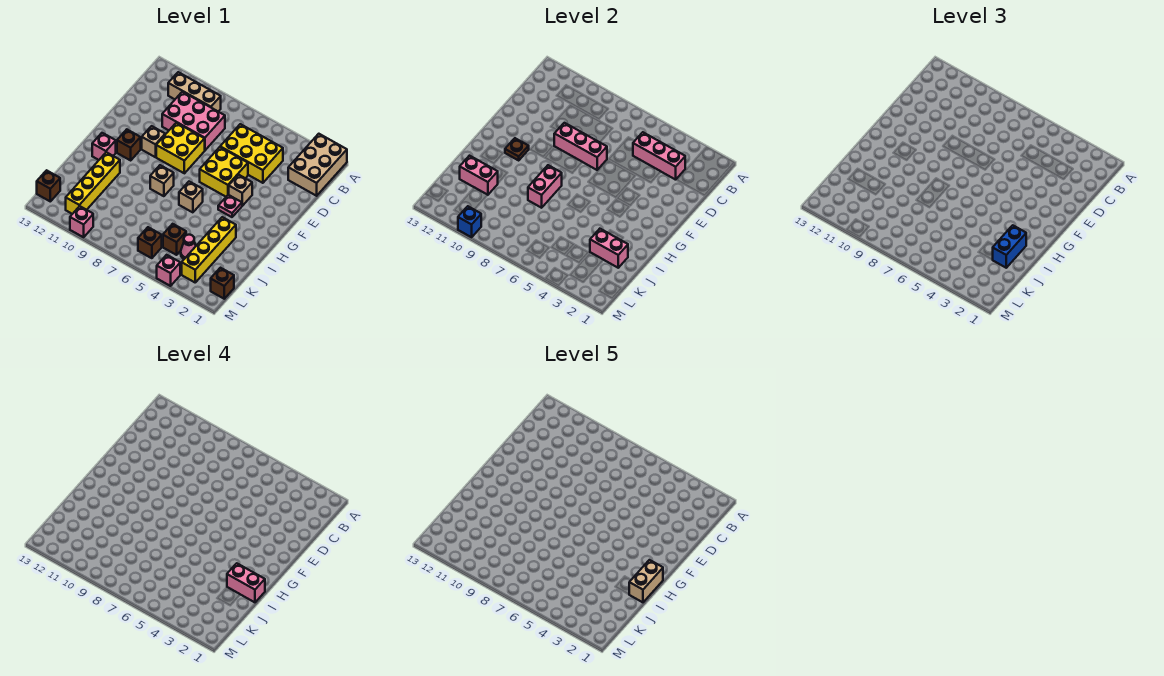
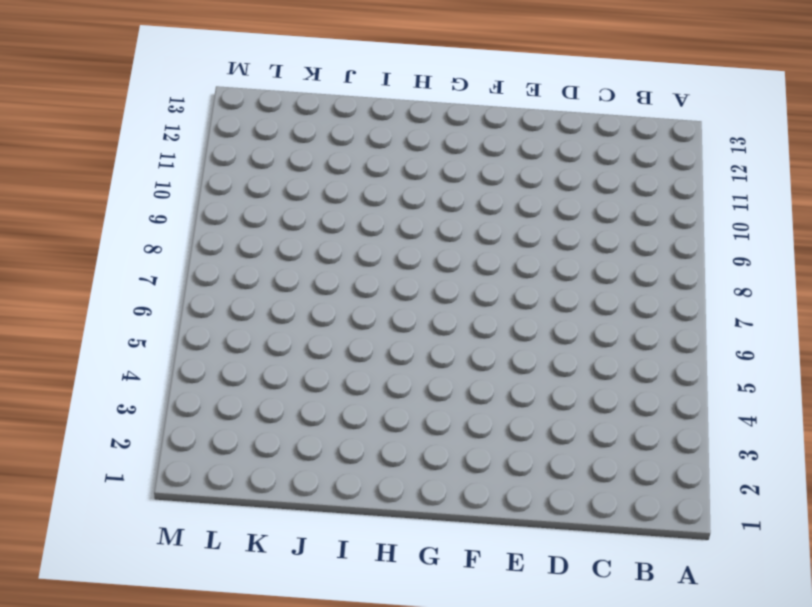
none -> tan 2x3 brick [288,134,347,196]
none -> tan 1x3 brick [168,72,221,111]
none -> yellow 2x3 brick [220,124,283,183]
none -> pink 2x3 brick [162,92,225,150]

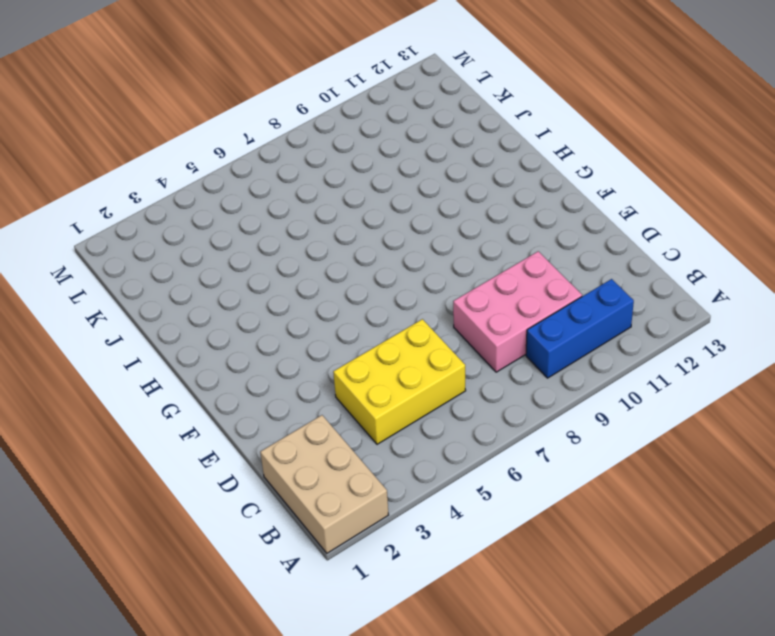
blue 1x3 brick [526,279,634,378] -> tan 1x3 brick [168,72,221,111]
none -> yellow 2x2 brick [200,147,248,197]
none -> yellow 2x2 brick [156,123,205,173]
none -> tan 1x1 brick [229,175,252,206]
none -> tan 1x1 brick [142,126,165,157]

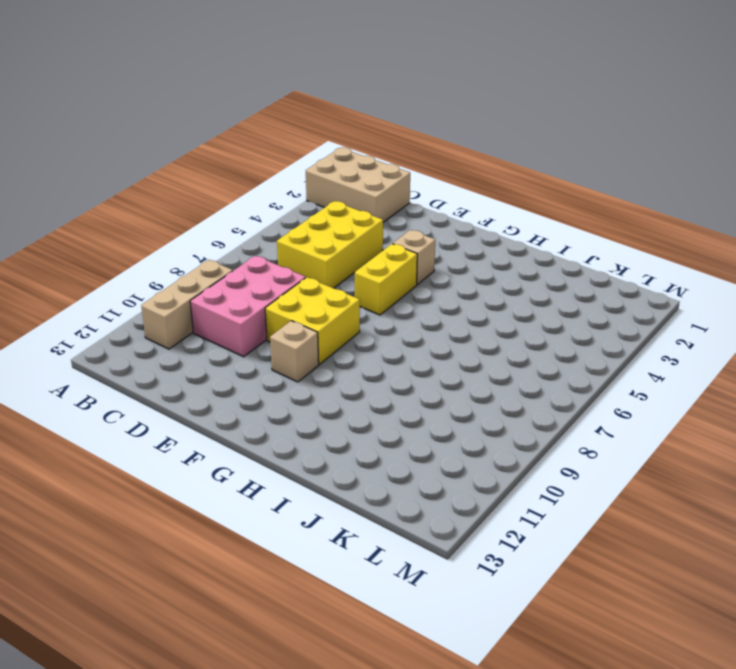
yellow 1x2 brick [355,244,417,315] -> yellow 2x2 brick [200,147,248,197]
none -> pink 1x1 plate [218,195,242,217]
none -> brown 1x1 brick [117,130,141,160]
none -> tan 1x1 brick [179,182,203,212]
none -> tan 1x1 brick [150,165,174,196]

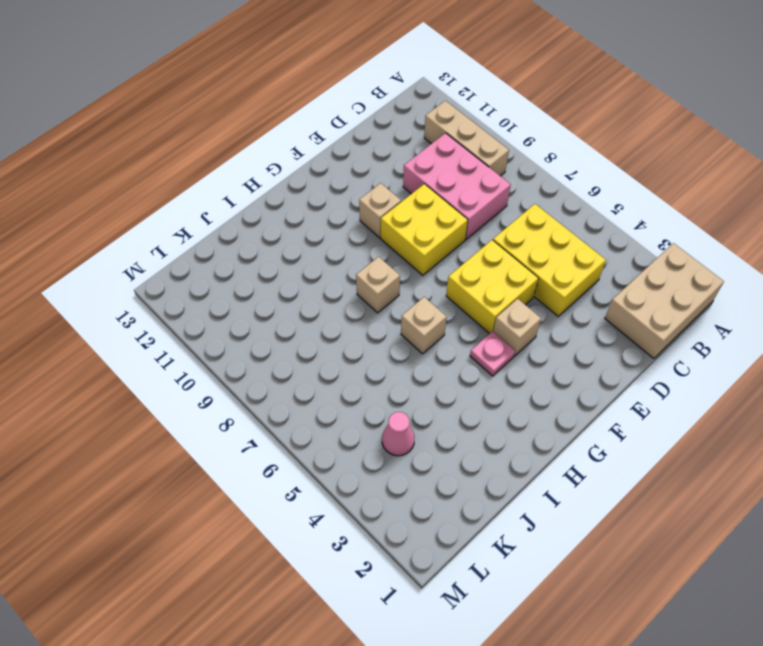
none -> brown 1x1 brick [117,130,141,160]
none -> pink 1x1 brick [92,133,116,160]
none -> yellow 1x4 brick [182,217,236,282]
none -> yellow 1x4 brick [66,152,120,214]

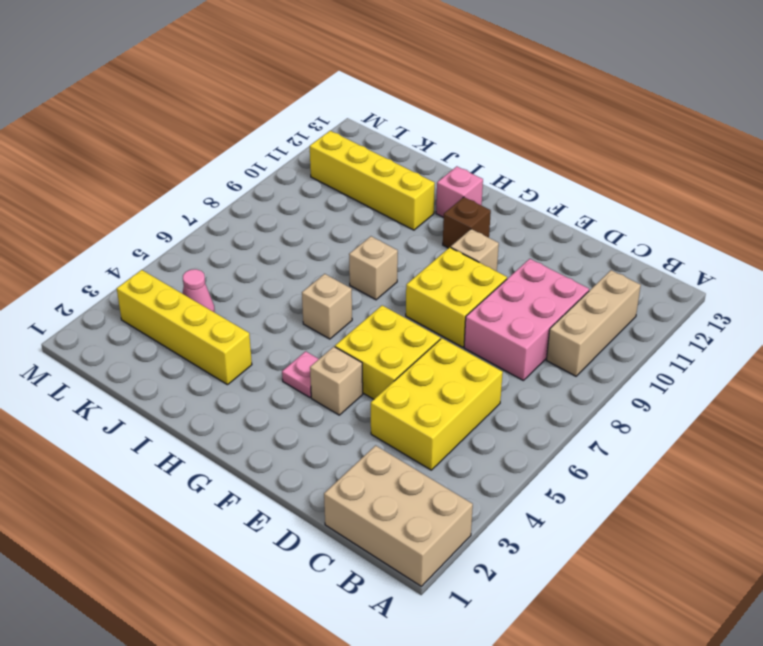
none -> brown 1x1 brick [163,224,186,255]
none -> brown 1x1 brick [211,268,234,299]
none -> brown 1x1 brick [138,227,162,258]
none -> brown 1x1 brick [37,170,60,201]

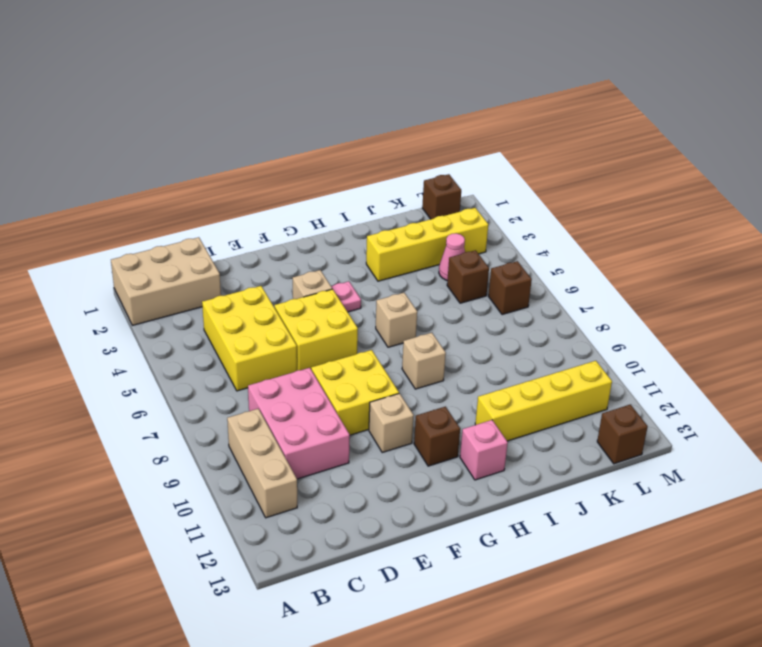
none -> pink 1x1 brick [157,255,180,286]
none -> pink 1x1 brick [70,206,93,237]
none -> pink 1x3 brick [633,132,685,180]
none -> pink 1x3 brick [554,123,607,170]

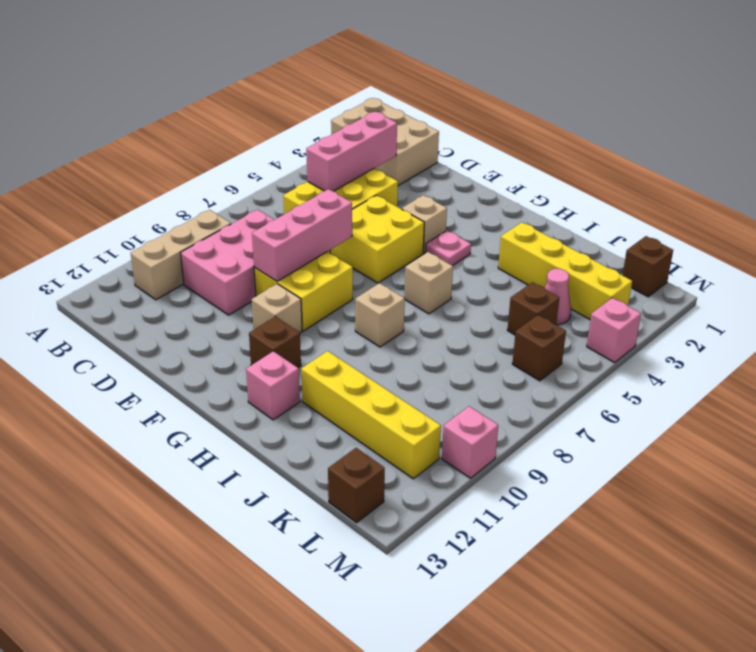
none -> brown 1x1 plate [505,138,529,160]
none -> pink 1x2 brick [528,165,562,208]
none -> pink 1x2 brick [590,229,628,268]
none -> pink 1x2 brick [460,156,498,195]

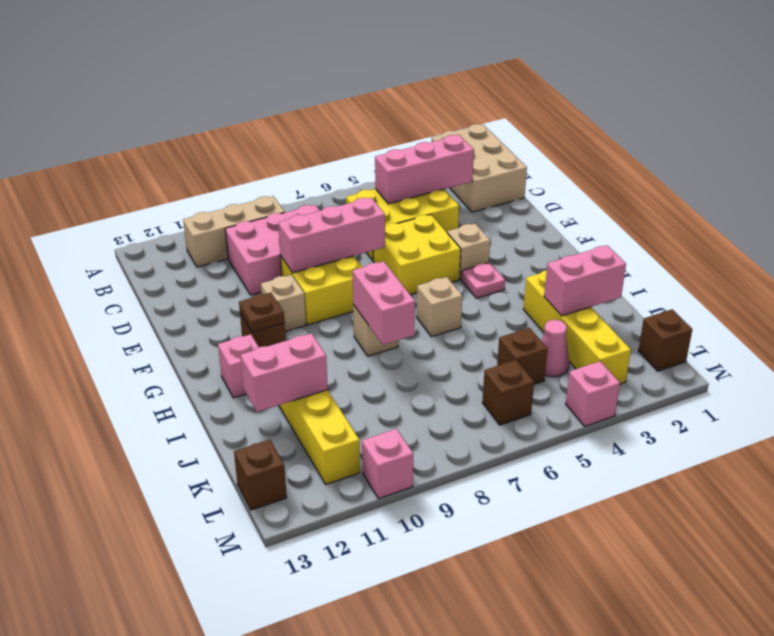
none -> blue 1x1 brick [458,206,481,237]
none -> blue 1x2 brick [993,225,1026,268]
none -> pink 1x2 brick [227,563,265,602]
none -> tan 1x2 brick [629,560,663,602]

